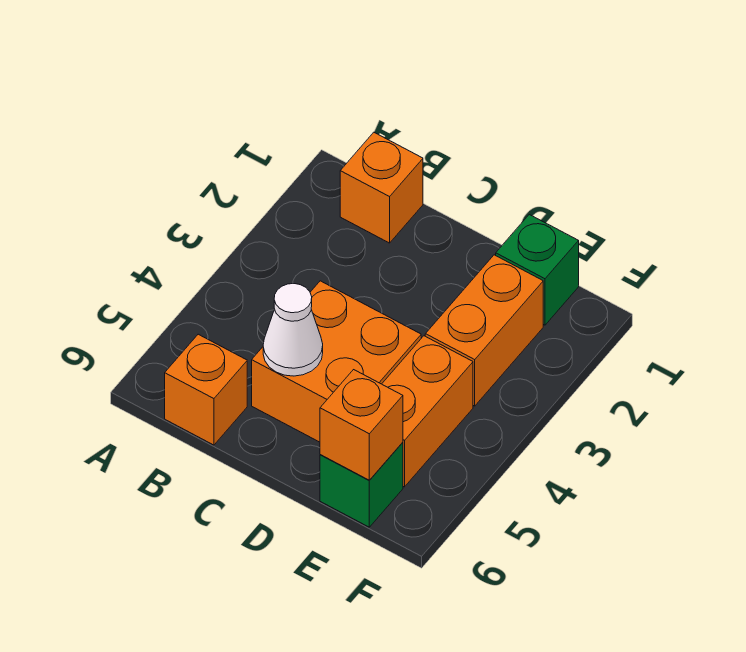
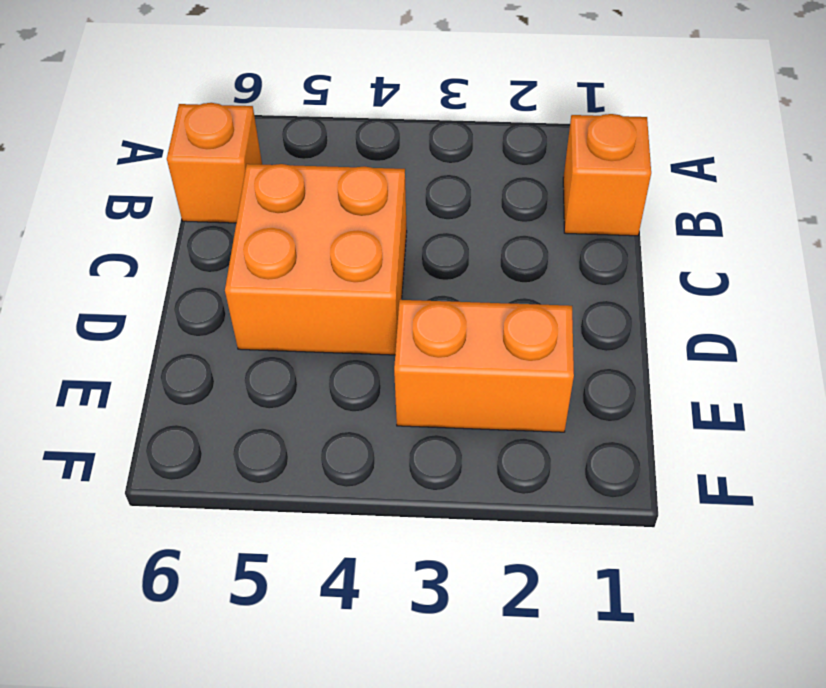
none -> green 1x1 brick [496,215,579,325]
none -> orange 1x2 brick [382,336,473,487]

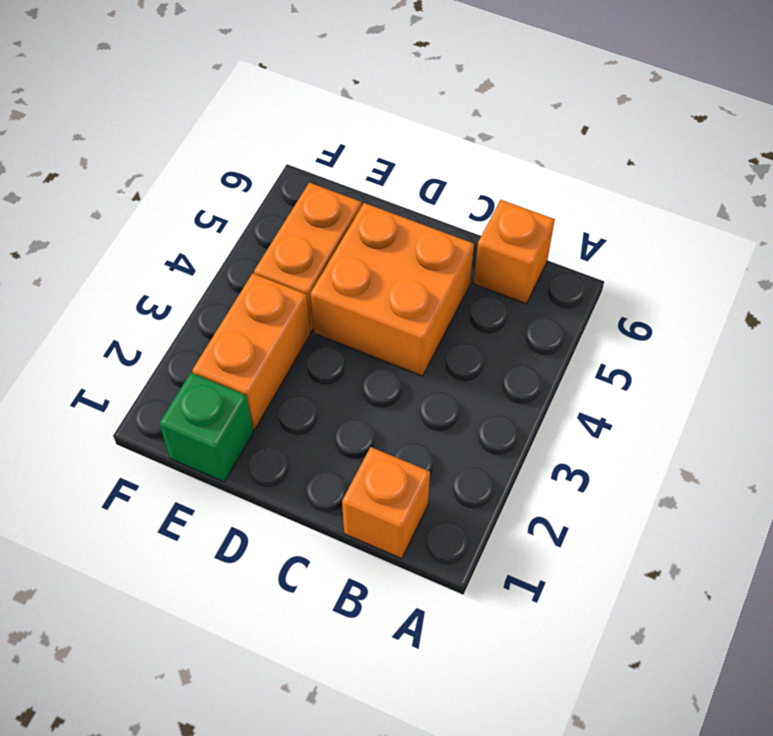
none -> green 1x1 brick [320,442,403,527]
none -> white 1x1 cone [263,284,323,376]

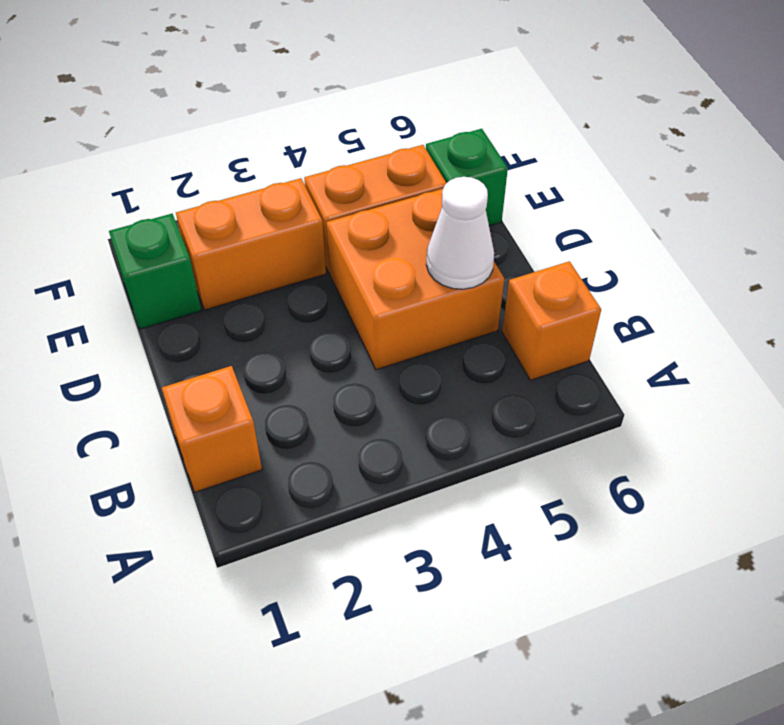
none -> orange 1x1 brick [320,370,403,480]

